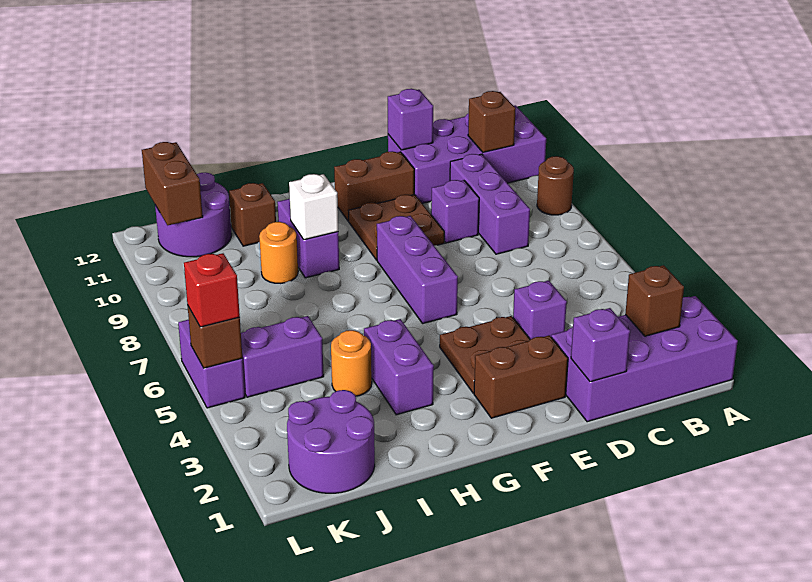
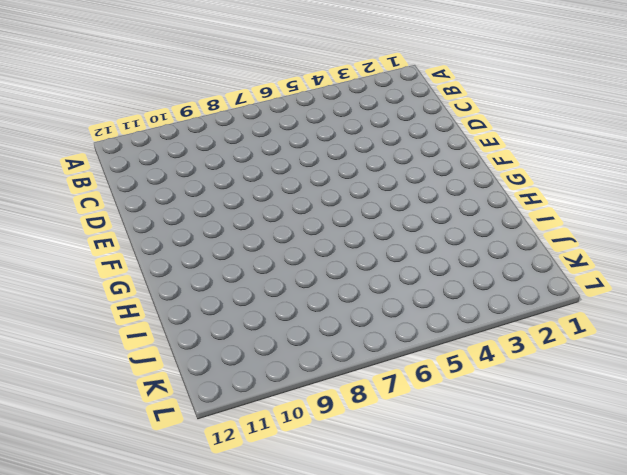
none -> purple 2x4 brick [551,296,738,422]
none -> brown 1x1 round brick [537,156,574,215]
none -> purple 2x4 brick [388,105,546,203]

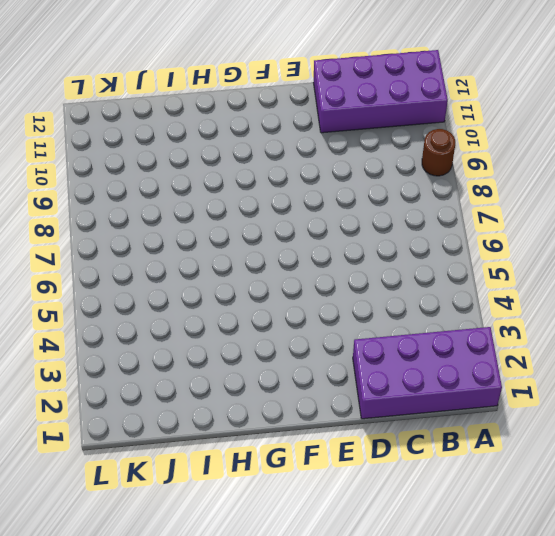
none -> purple 1x3 brick [450,154,530,254]
none -> purple 1x1 brick [513,280,567,340]
none -> purple 1x1 brick [431,180,479,243]

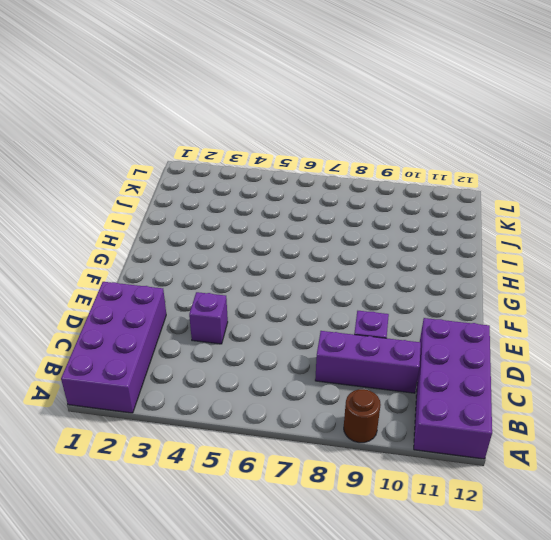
none -> brown 1x2 brick [474,335,568,418]
none -> brown 2x2 plate [440,316,530,393]
none -> brown 2x2 plate [349,195,444,260]

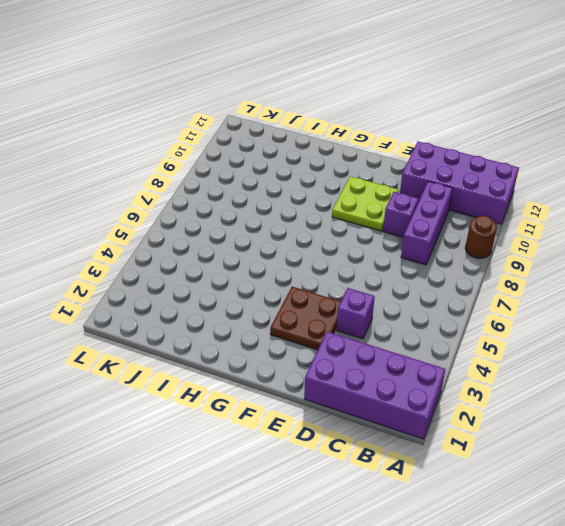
lime 2x2 plate [332,176,399,231] -> brown 2x2 plate [349,195,444,260]
none -> brown 1x2 brick [474,335,568,418]
none -> brown 1x2 brick [334,151,414,221]
none -> purple 1x3 brick [377,216,458,323]

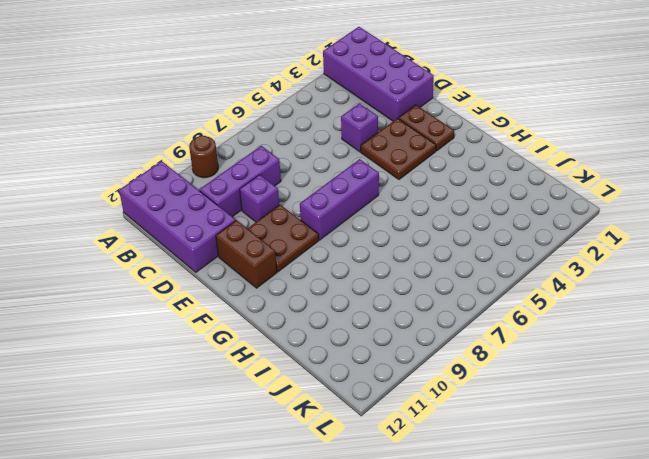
brown 1x2 plate [398,105,454,151] -> brown 1x2 brick [474,335,568,418]
none -> purple 1x2 brick [364,319,434,415]
none -> purple 1x2 brick [277,199,339,278]
none -> orange 1x1 round brick [331,330,372,396]

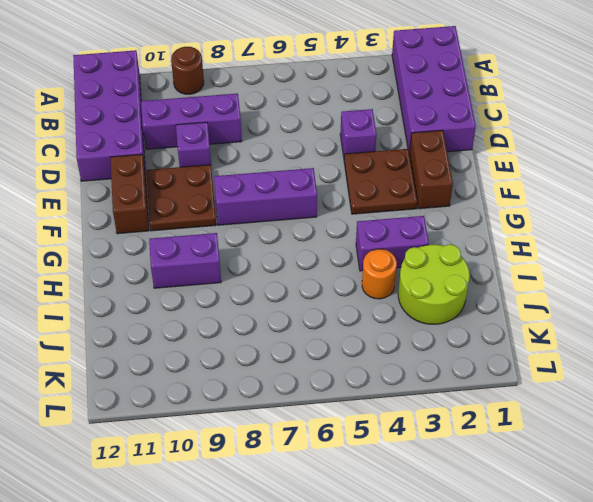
lime 2x2 round brick [398,244,470,324] -> purple 2x2 round brick [287,390,375,493]
none -> orange 1x1 round brick [259,222,298,283]
none -> brown 1x1 brick [229,183,276,246]
none -> purple 1x2 brick [241,316,324,397]

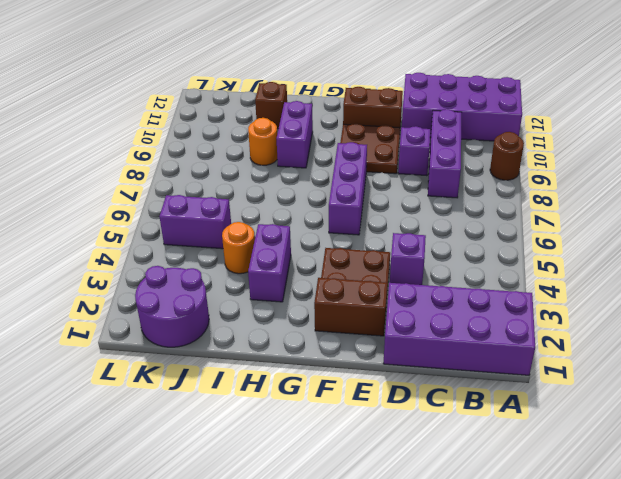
none -> purple 2x2 round brick [155,172,231,257]
none -> purple 1x2 brick [178,320,245,408]
none -> brown 1x1 brick [625,265,684,336]

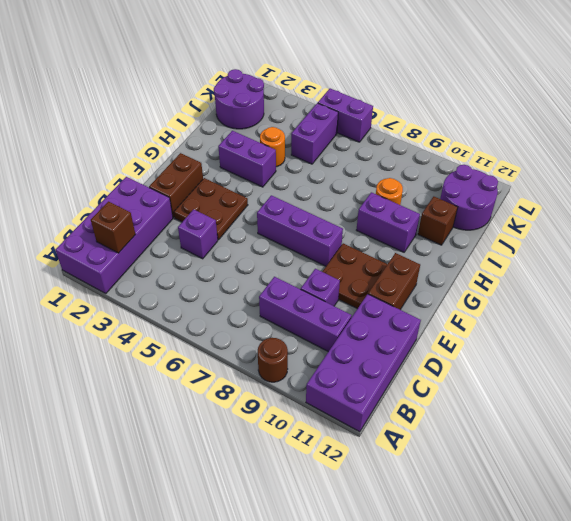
none -> brown 1x1 brick [468,91,516,152]
none -> purple 1x1 brick [571,308,630,382]
none -> purple 1x1 brick [388,89,433,150]

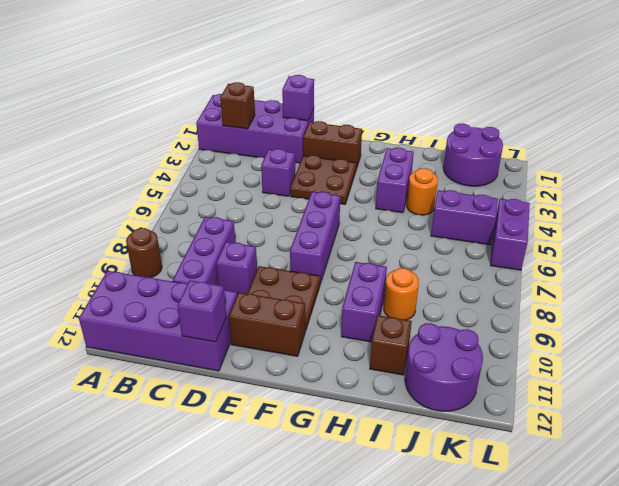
none -> brown 1x1 brick [468,91,516,152]
none -> white 1x1 brick [289,174,338,240]
none -> brown 1x2 brick [142,142,203,225]

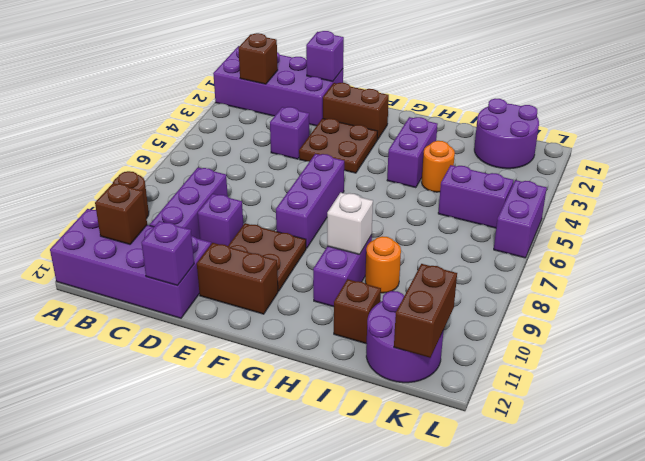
none -> brown 1x1 brick [188,307,242,368]
none -> red 1x1 brick [184,253,240,327]

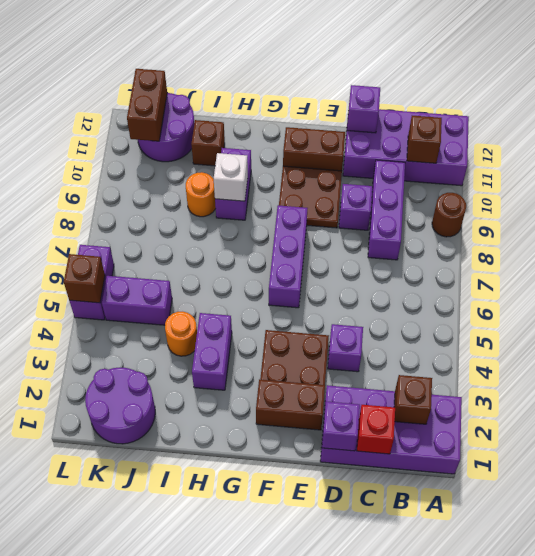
red 1x1 brick [357,405,395,454] -> red 1x1 brick moved to [184,253,240,327]

